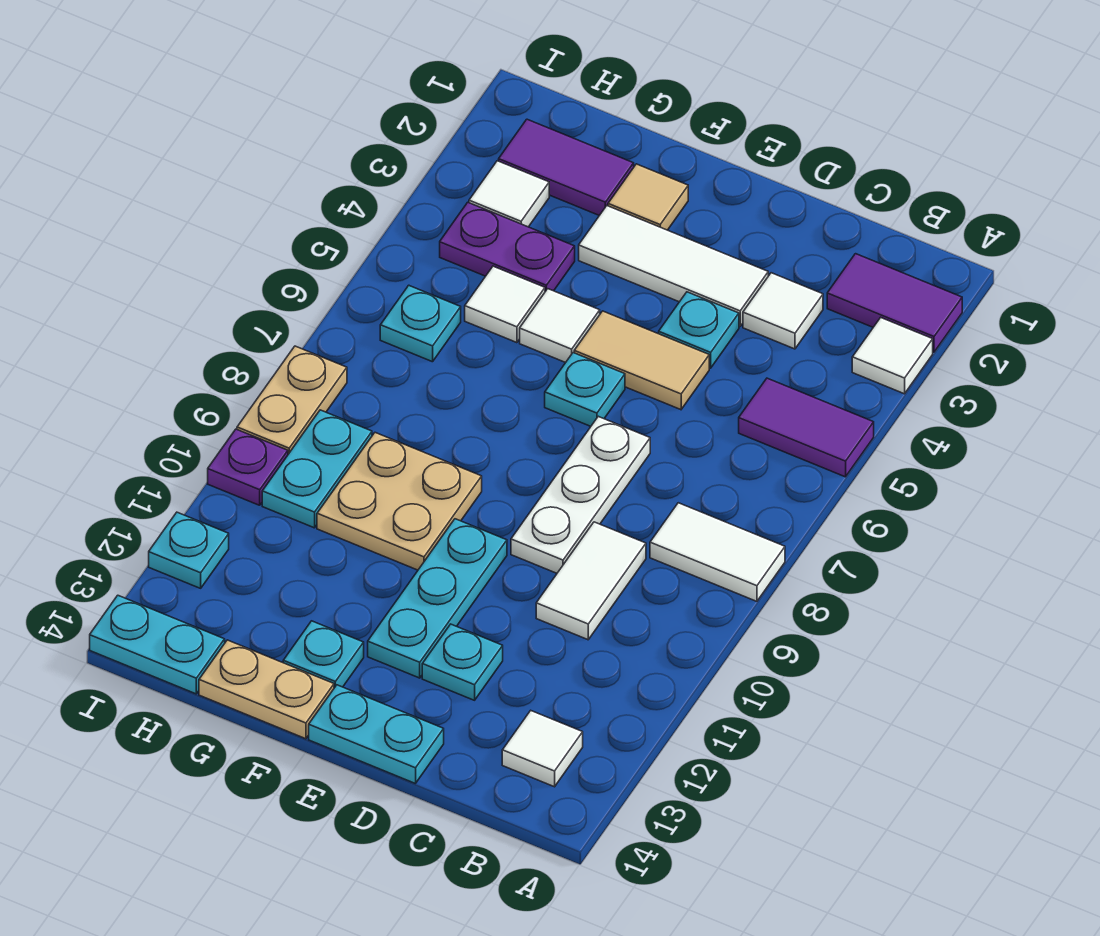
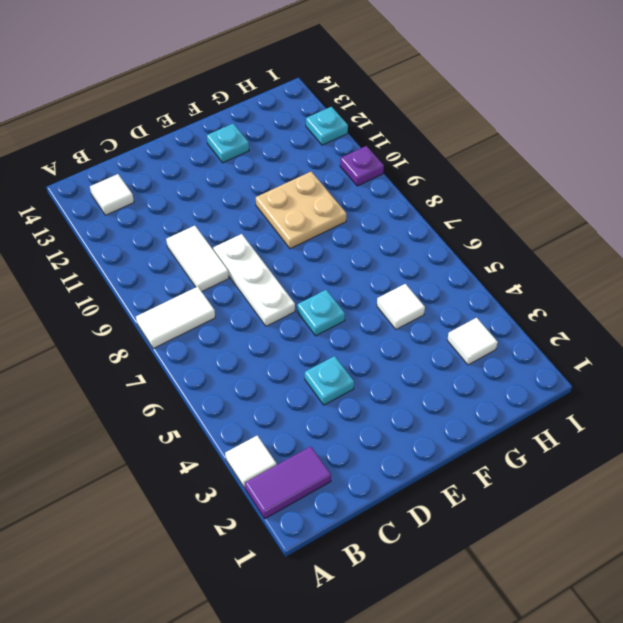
none -> purple 1x2 tile [739,378,874,477]
none -> white 1x1 tile [743,273,823,349]
none -> white 1x3 tile [579,206,768,326]
none -> tan 1x2 tile [574,311,709,410]

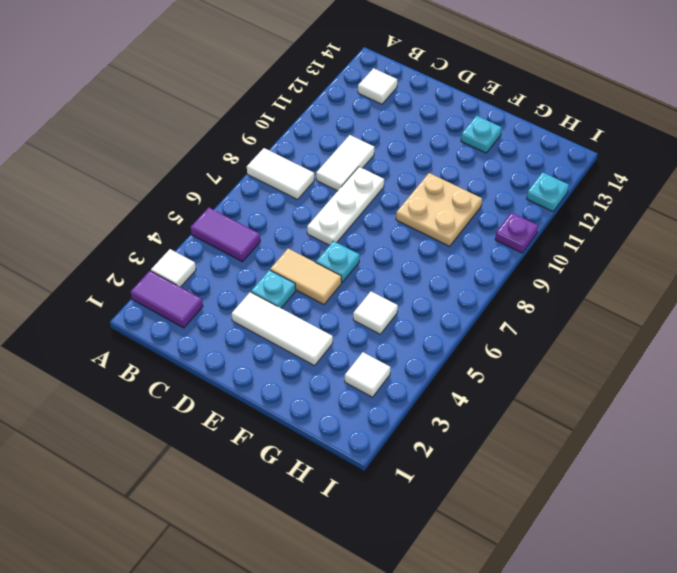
none -> white 1x1 tile [743,273,823,349]
none -> cyan 1x1 plate [422,624,503,700]
none -> cyan 1x2 plate [309,685,444,784]
none -> cyan 1x3 plate [368,519,507,678]

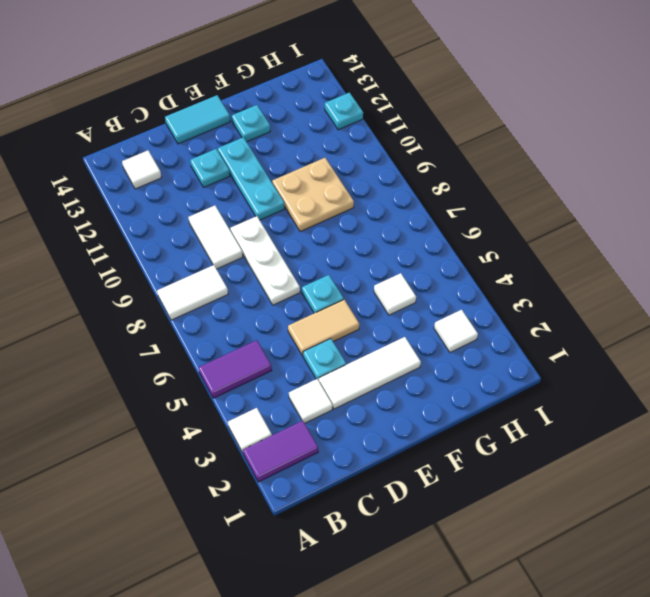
cyan 1x2 tile [165,95,230,144] -> cyan 1x2 plate [309,685,444,784]
none -> tan 1x1 tile [608,164,688,230]
none -> white 1x1 tile [520,289,600,363]
none -> tan 1x2 plate [199,640,334,739]
none -> purple 1x2 tile [499,119,634,216]

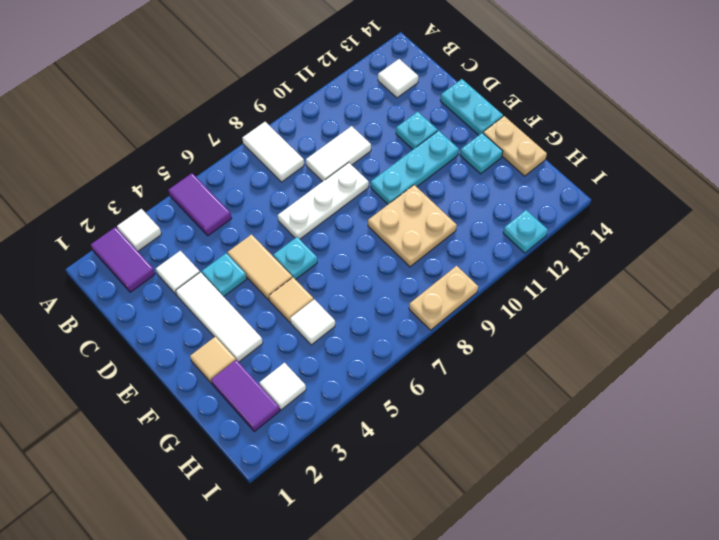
tan 1x1 tile [269,278,313,322] -> white 1x1 tile [520,289,600,363]
none -> purple 1x2 plate [440,202,575,292]
none -> cyan 1x1 plate [380,285,461,362]
none -> cyan 1x2 plate [262,410,372,528]
none -> cyan 1x2 plate [90,595,225,694]

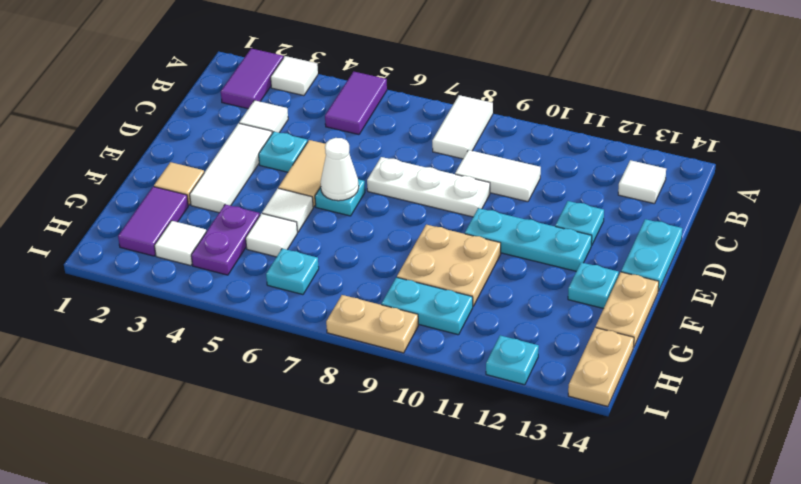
white 1x1 cone [321,138,359,201] -> none
tan 1x2 plate [568,327,634,407] -> cyan 1x2 plate [90,595,225,694]
none -> purple 1x1 plate [208,429,288,505]

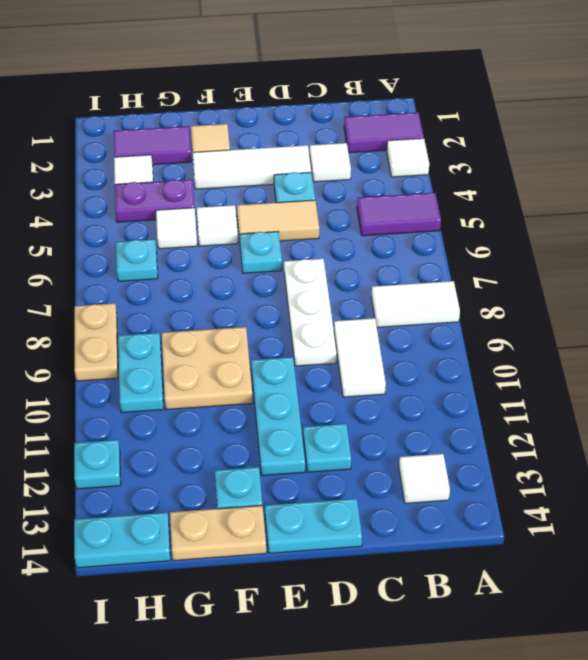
none -> purple 1x1 plate [208,429,288,505]

